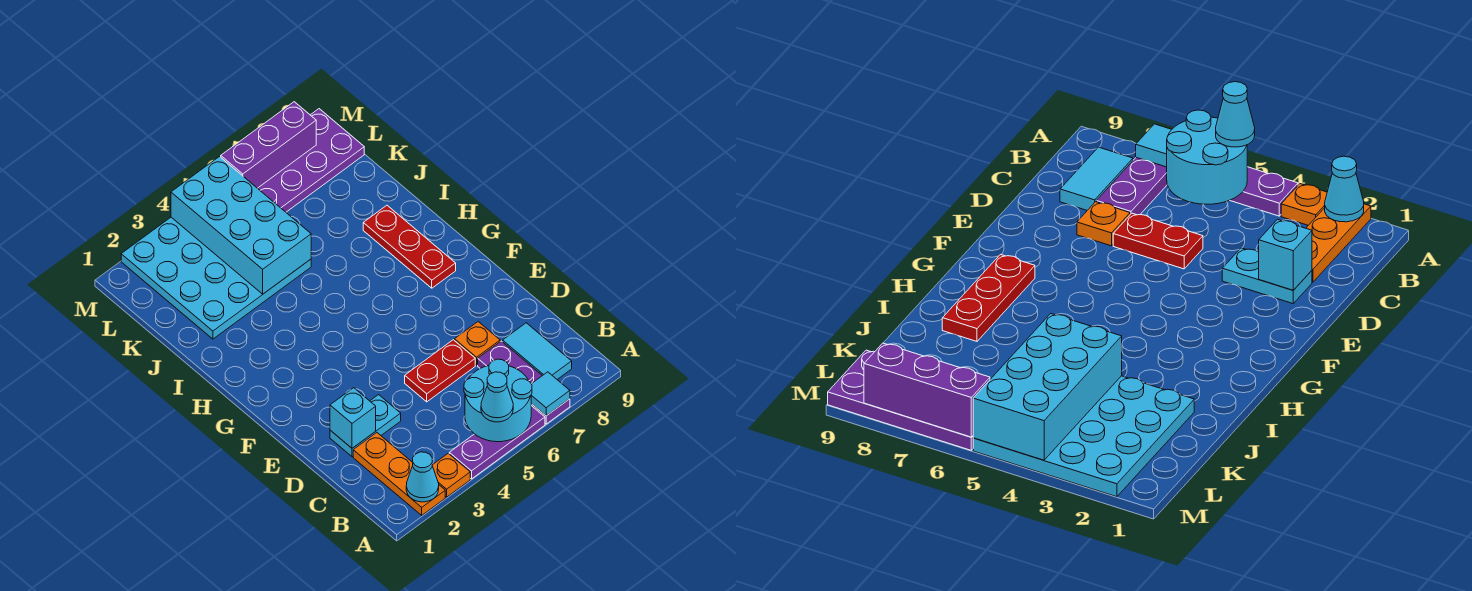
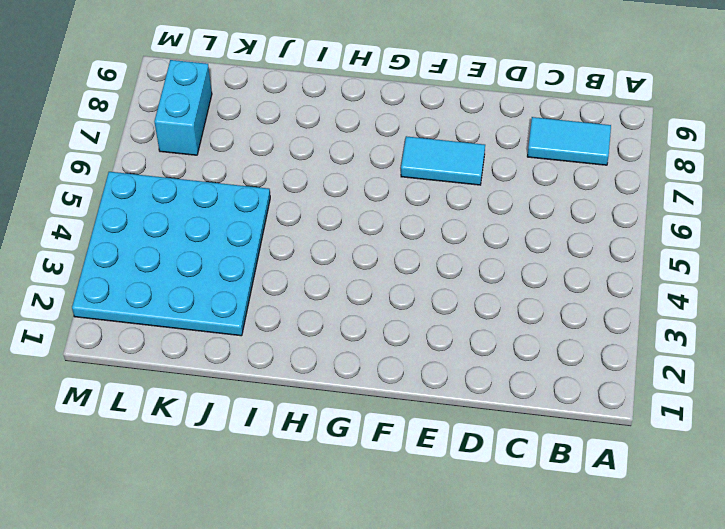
cyan 1x2 tile [401,136,485,185] -> none
cyan 1x2 brick [154,60,212,155] -> purple 2x4 plate [258,109,364,212]
none -> orange 1x3 plate [353,433,445,515]
none -> orange 1x1 plate [432,453,470,497]
none -> purple 1x3 plate [449,406,545,479]

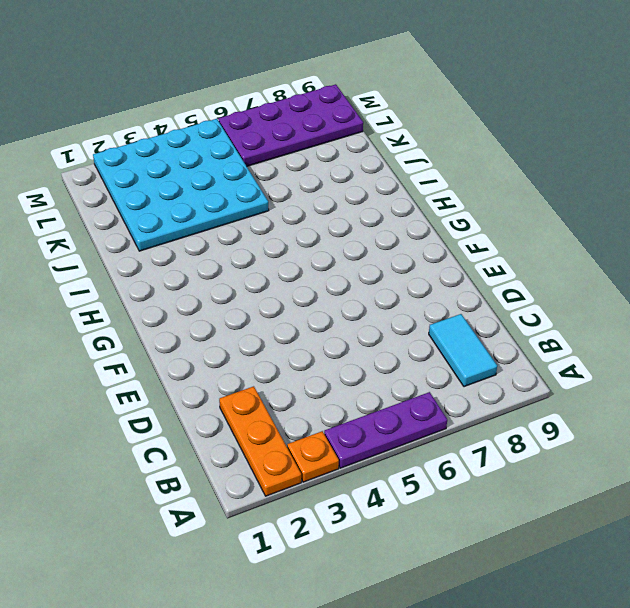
none -> purple 1x3 plate [478,341,570,424]
none -> cyan 1x2 plate [330,395,401,457]
none -> red 1x2 plate [405,340,475,402]

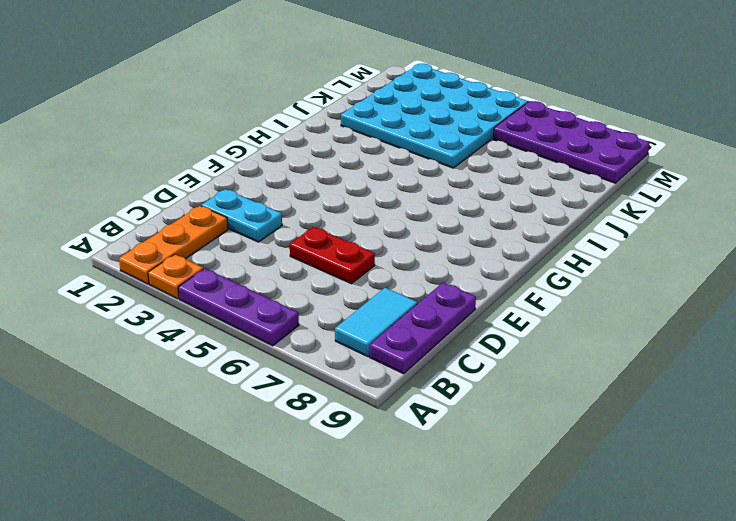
purple 1x3 plate [370,283,476,374] -> purple 1x3 plate moved to [478,341,570,424]
none -> orange 1x1 plate [454,322,500,365]
none -> red 1x3 plate [363,205,456,288]
none -> cyan 1x1 cone [406,452,439,502]

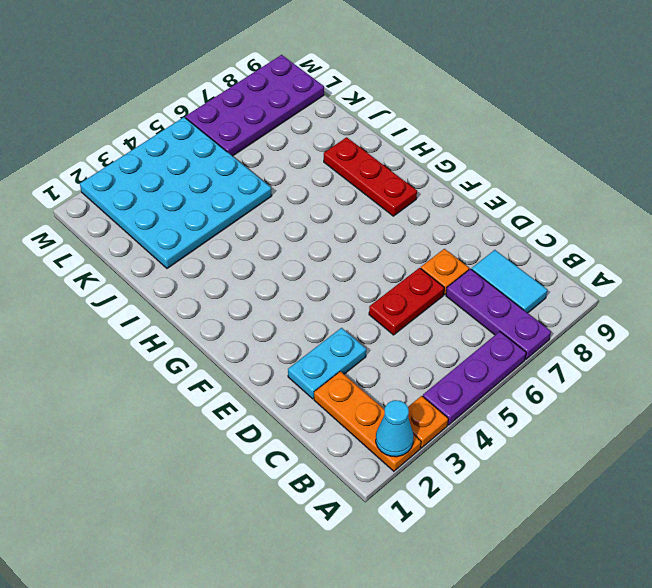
none -> cyan 2x2 round brick [464,359,532,442]
none -> cyan 1x1 tile [531,372,570,416]
none -> cyan 1x1 brick [330,388,376,448]

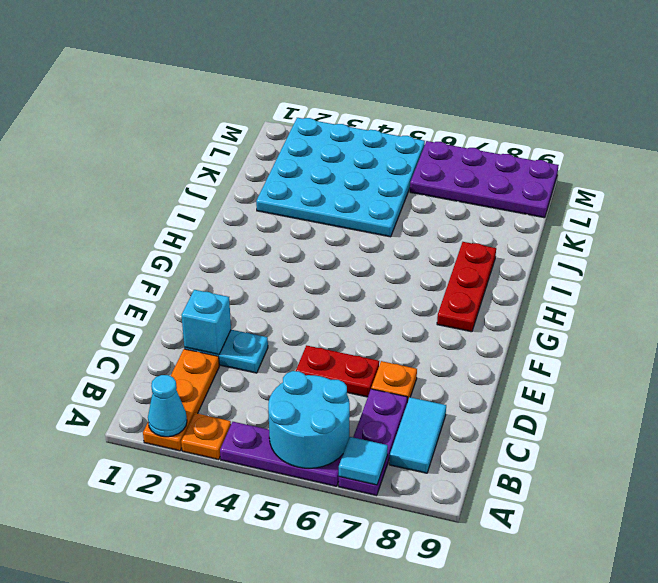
none -> cyan 2x4 brick [171,157,311,294]
none -> purple 1x3 brick [221,102,316,188]
none -> cyan 1x1 cone [481,372,513,422]

